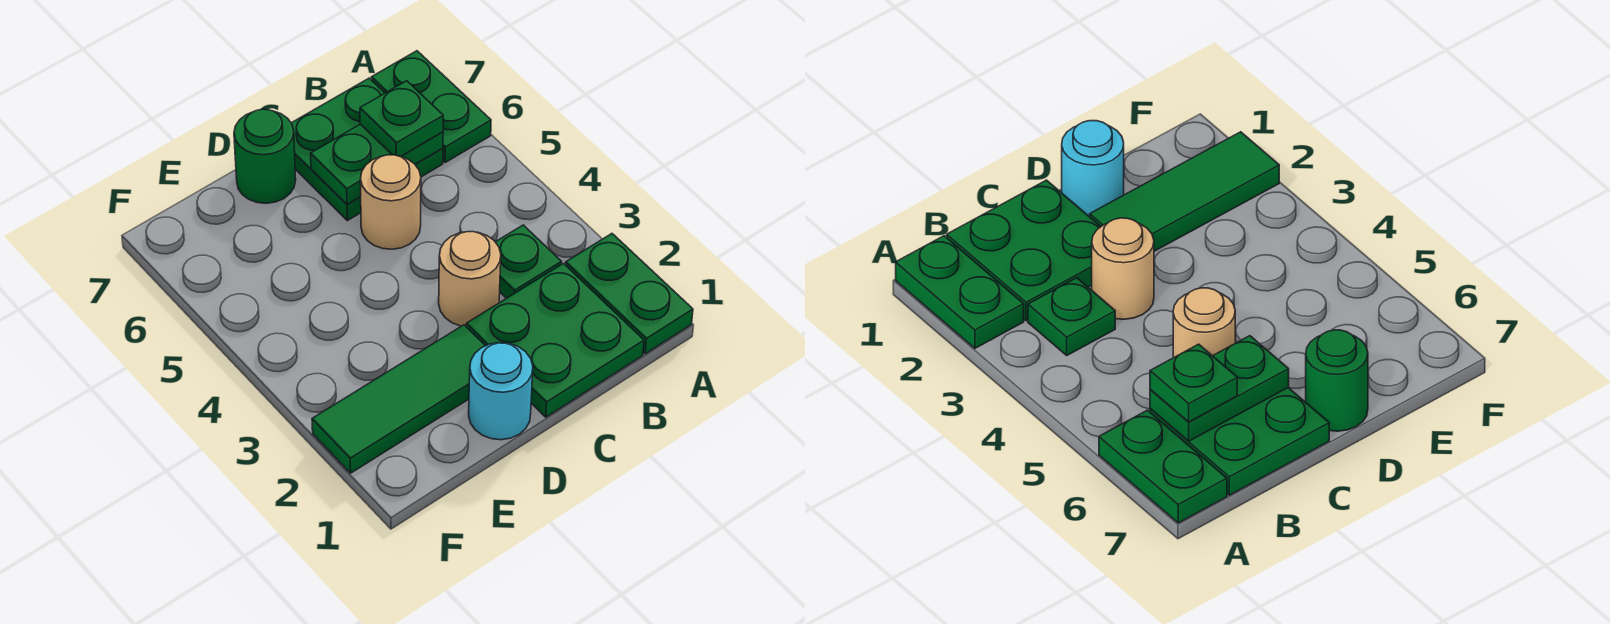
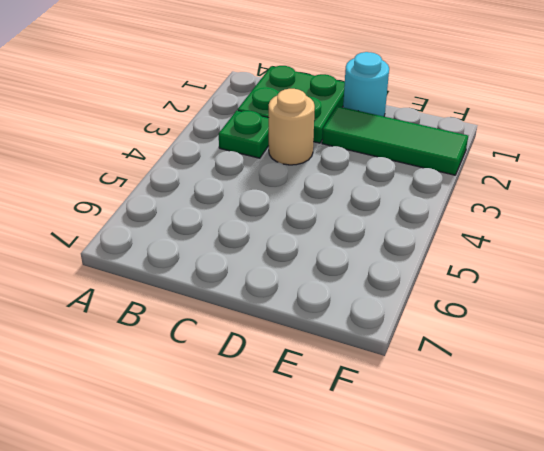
none -> green 1x2 plate [566,234,693,354]
none -> green 1x2 plate [372,51,491,163]
none -> green 2x2 plate [291,78,443,221]

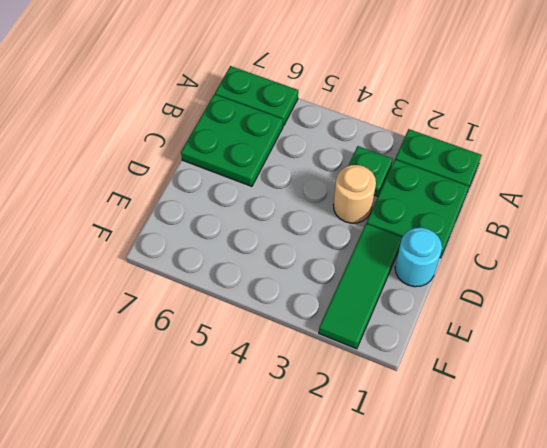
none -> tan 1x1 round brick [360,155,421,249]
none -> green 1x1 round brick [234,109,296,203]
none -> green 1x2 plate [311,124,443,204]

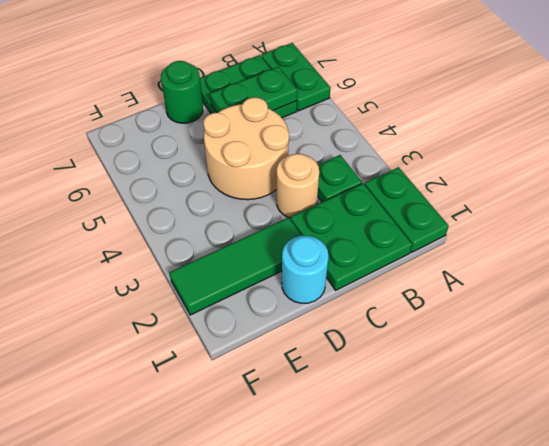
tan 2x2 round brick [203,97,289,200] -> tan 1x1 round brick [360,155,421,249]
none -> green 1x1 plate [360,81,443,157]

